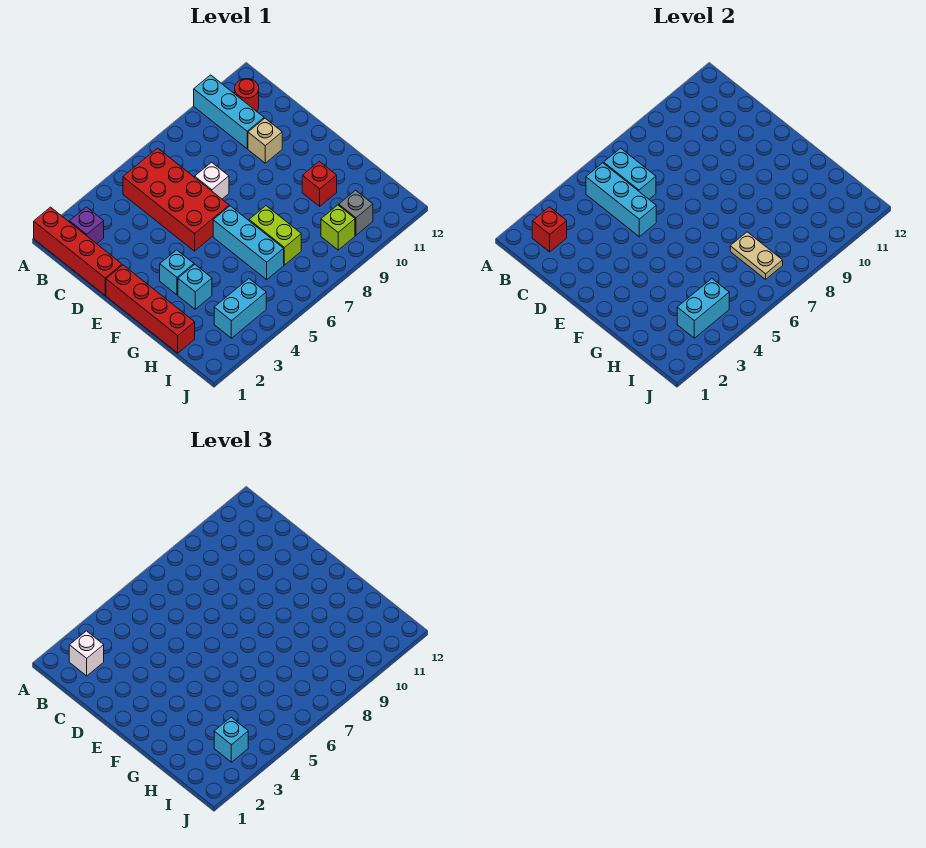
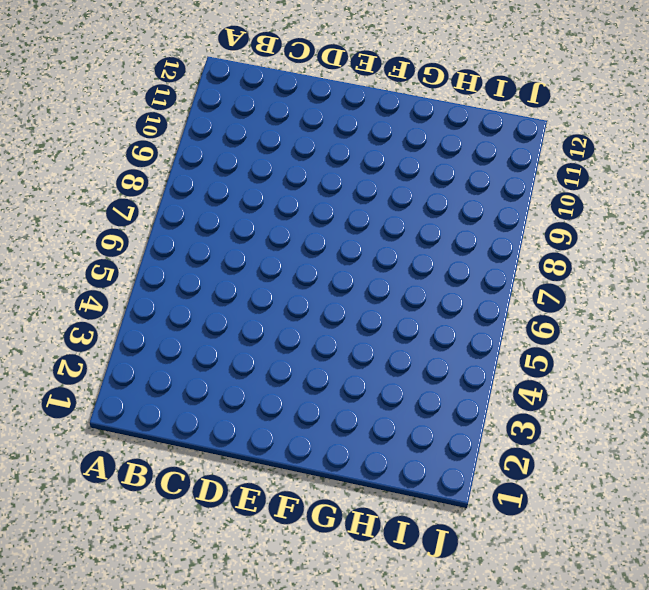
none -> red 1x4 brick [34,207,122,295]
none -> cyan 1x3 brick [194,75,264,149]
none -> purple 1x1 brick [69,207,104,244]

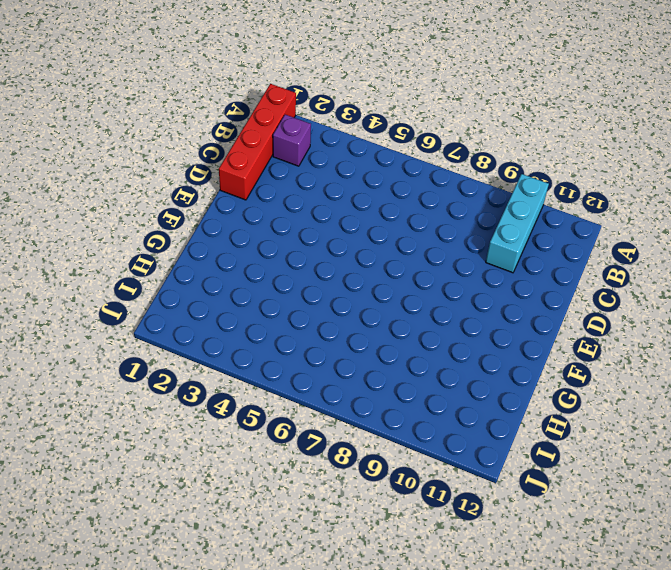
none -> red 2x4 brick [123,148,229,251]
none -> red 1x1 round brick [235,79,259,111]
none -> white 1x1 brick [195,162,229,199]

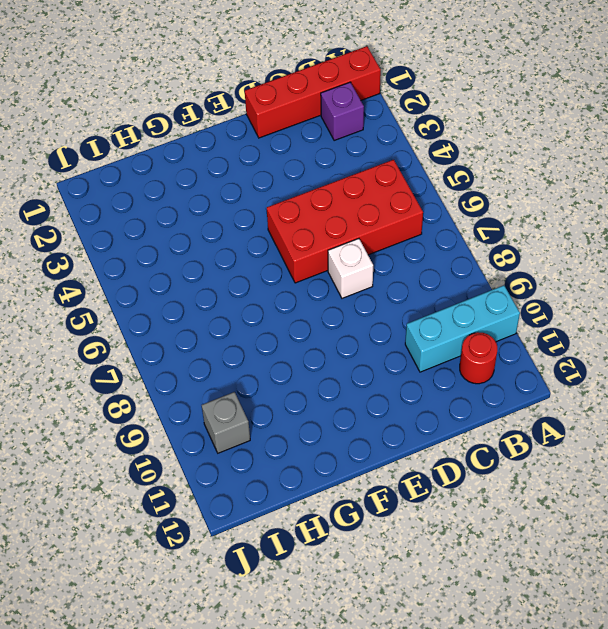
none -> tan 1x1 brick [248,118,282,163]
none -> red 1x4 brick [106,265,195,353]
none -> cyan 1x1 brick [160,250,194,295]

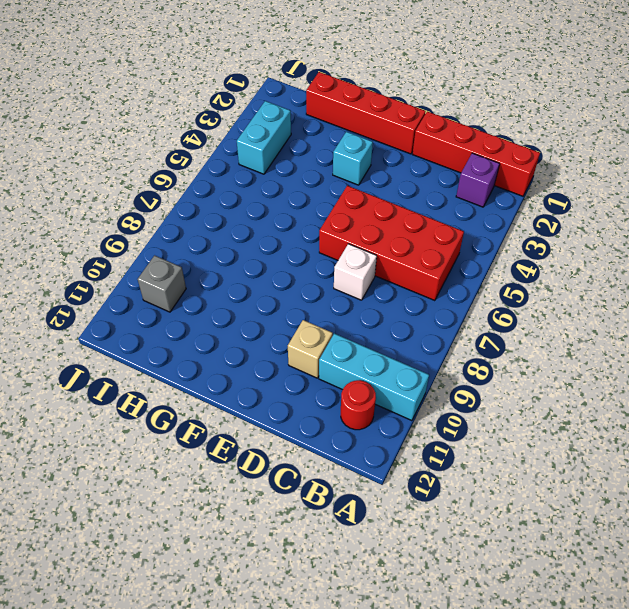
none -> cyan 1x3 brick [213,206,284,280]
none -> cyan 1x1 brick [178,265,212,309]
none -> lime 1x2 brick [249,206,301,265]

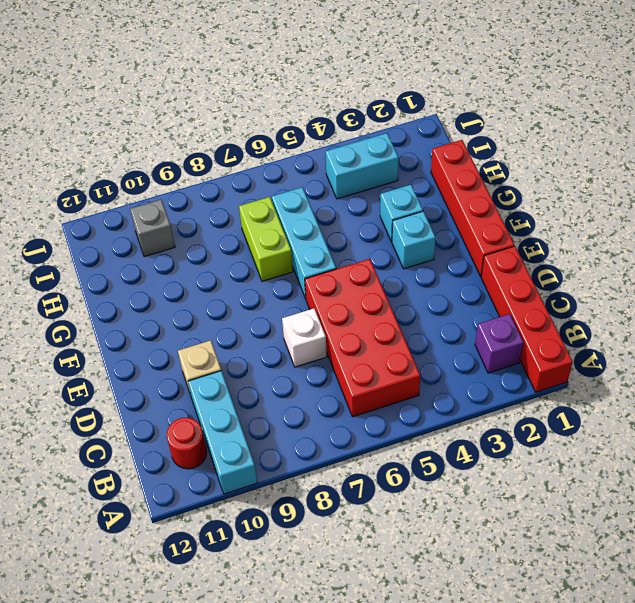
none -> red 1x1 brick [302,162,337,206]
none -> lime 1x1 brick [321,205,355,250]
none -> red 1x1 brick [532,207,567,252]

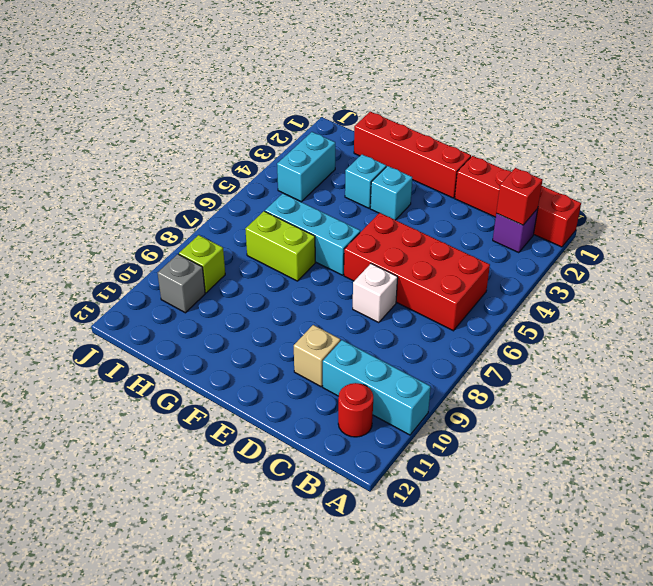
none -> red 1x1 brick [302,162,337,206]
none -> cyan 1x3 brick [586,163,656,237]
none -> cyan 1x2 brick [604,148,656,199]

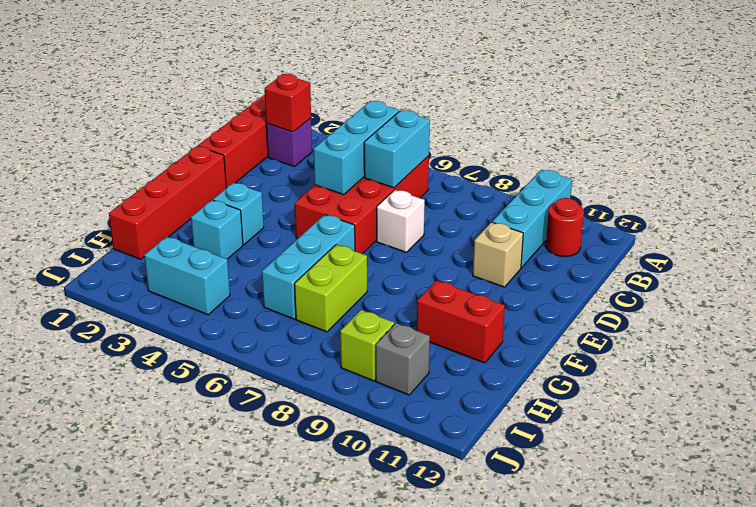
red 1x2 brick [417,281,505,363] -> red 1x1 brick [302,162,337,206]
none -> tan 1x2 plate [730,232,783,279]
none -> cyan 1x2 brick [677,279,729,338]
none -> white 1x1 brick [69,631,104,676]

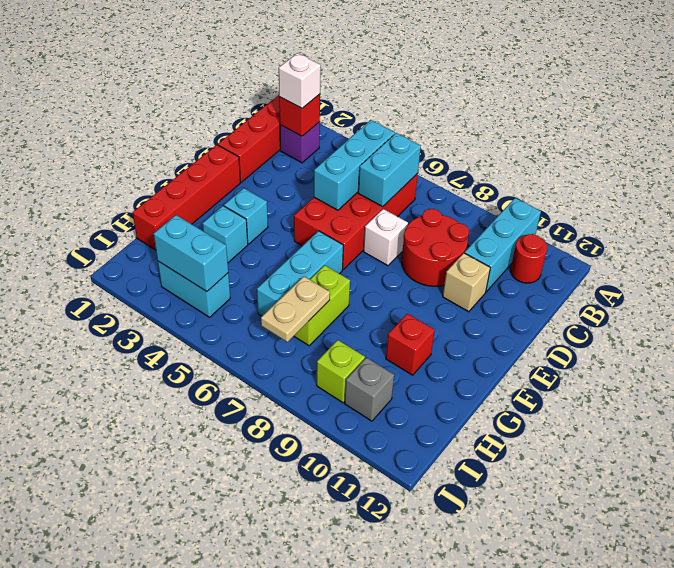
red 2x2 round brick [402,209,469,286] -> none
none -> cyan 1x1 brick [214,717,248,762]

